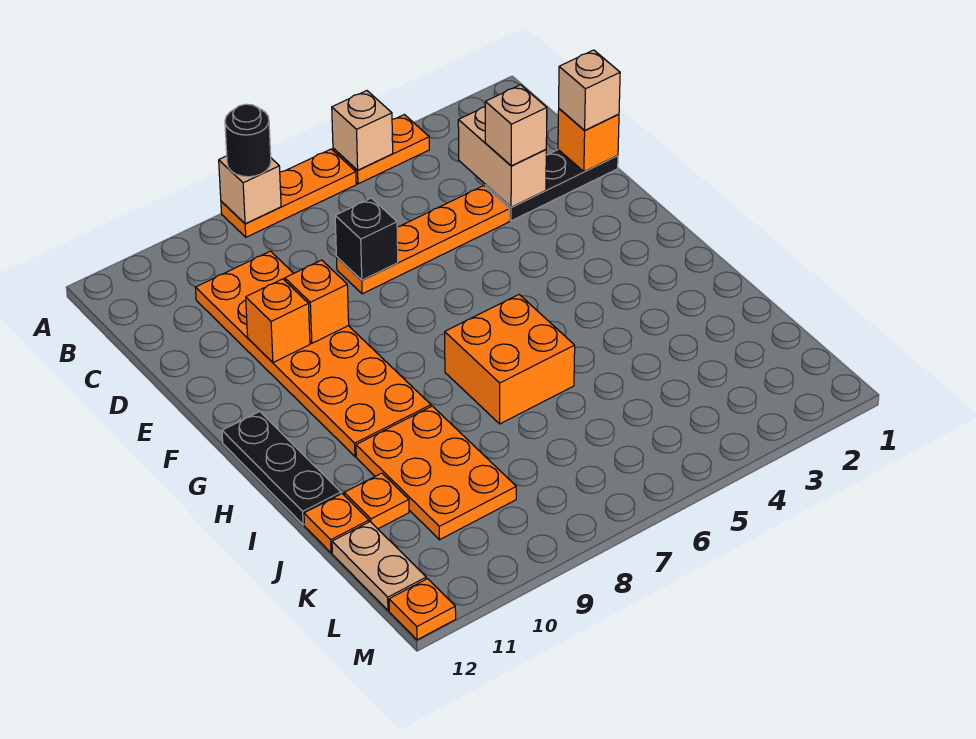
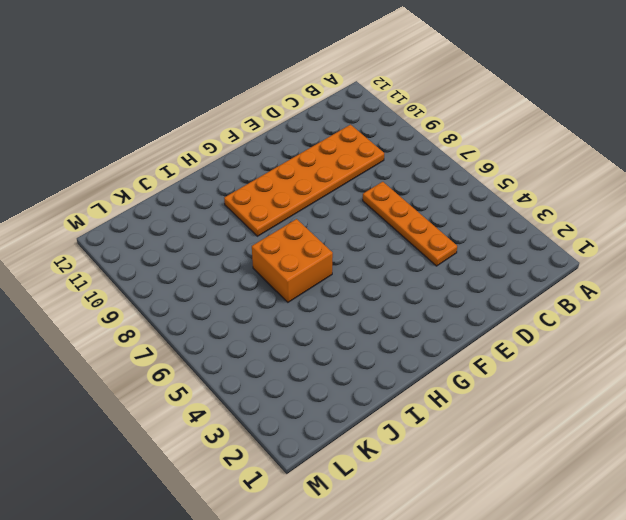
none -> orange 1x2 plate [333,115,429,184]
none -> orange 1x3 plate [221,149,356,237]
none -> black 1x3 plate [485,150,618,221]

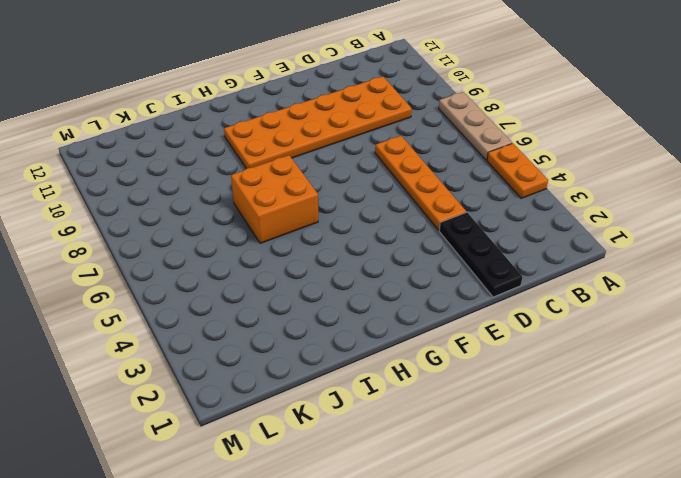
tan 1x3 plate [439,92,512,160] -> orange 1x3 plate [221,149,356,237]
none -> black 1x3 plate [222,412,341,525]
none -> orange 2x3 plate [356,406,516,540]
none -> orange 1x1 plate [344,473,409,529]

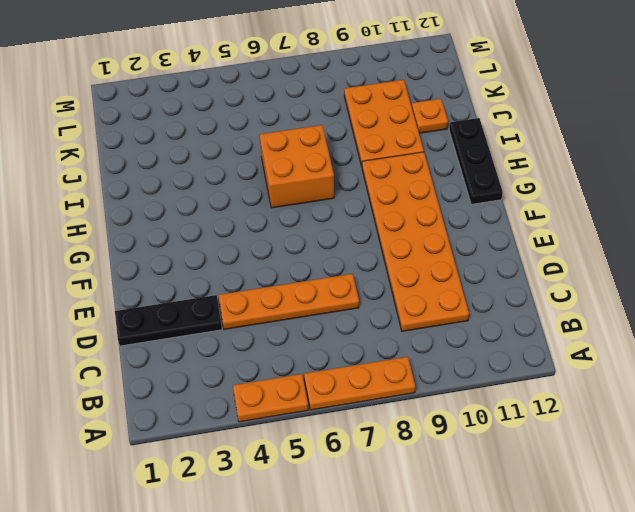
none -> orange 1x1 plate [304,494,369,553]
none -> tan 1x2 plate [332,522,426,610]
none -> orange 1x1 plate [389,579,456,640]

